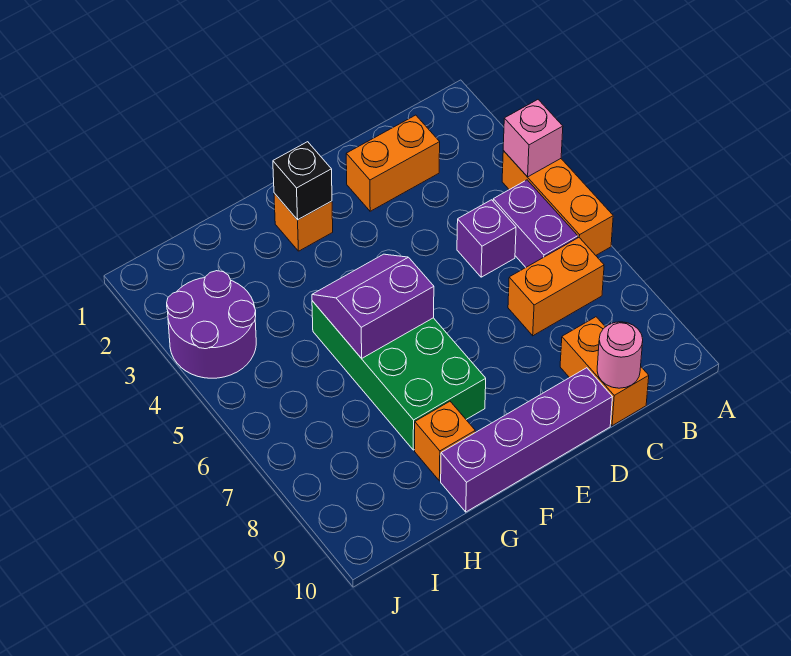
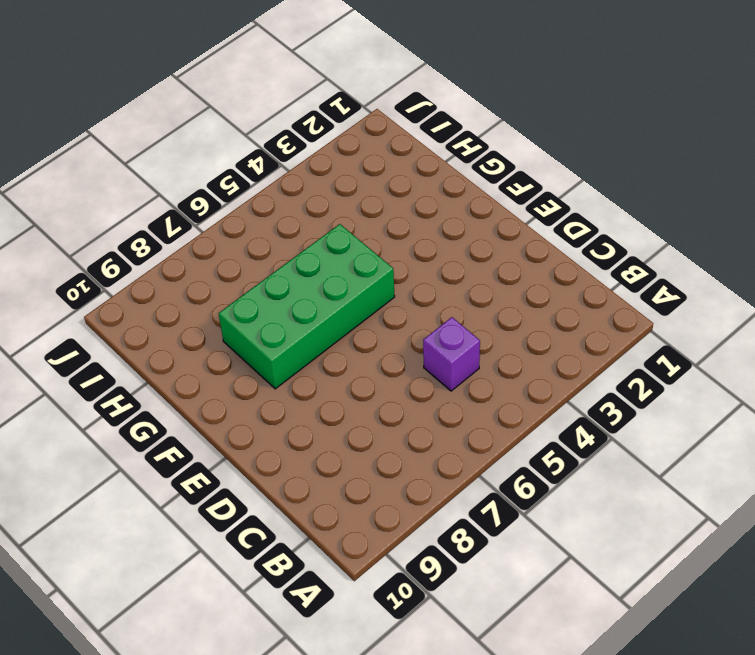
none -> orange 1x3 brick [502,151,613,255]
none -> purple 1x2 brick [493,180,578,267]
none -> orange 1x2 brick [508,238,604,336]

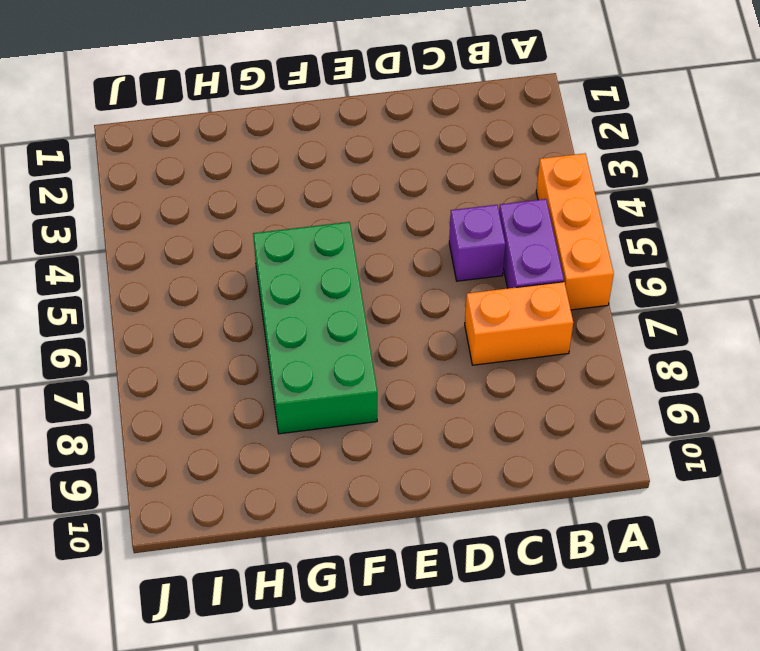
none -> orange 1x2 brick [346,115,440,211]
none -> orange 1x2 brick [560,317,649,426]
none -> purple 1x4 brick [441,368,612,512]

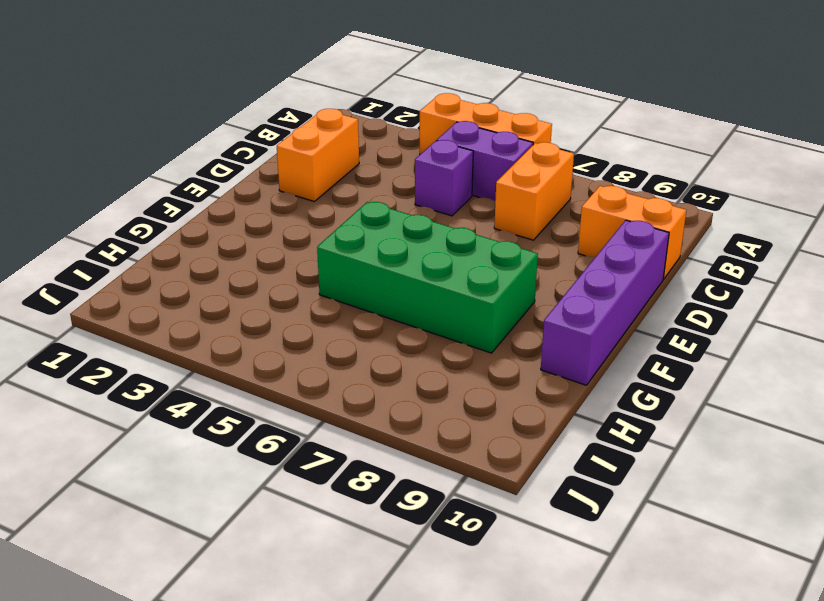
none -> orange 1x1 brick [274,193,333,251]
none -> orange 1x1 brick [415,401,475,481]
none -> purple 2x2 round brick [167,271,256,378]

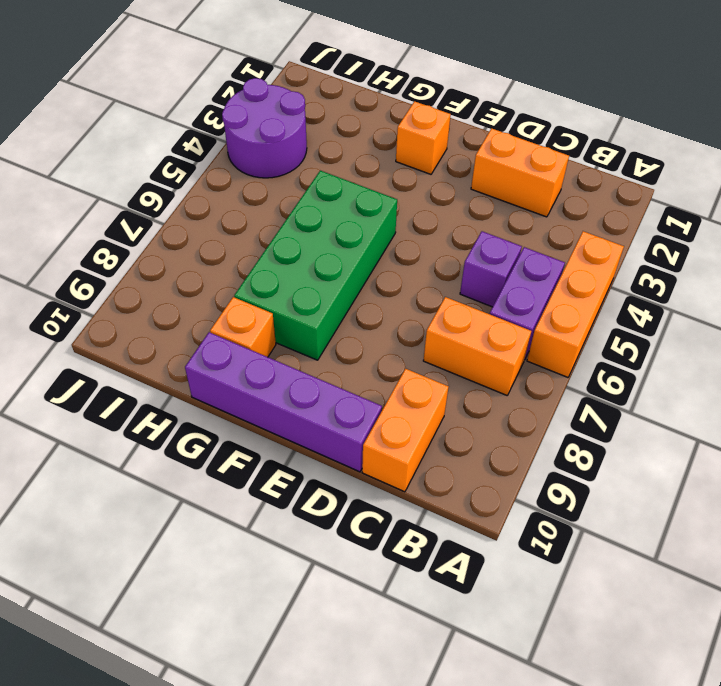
none -> pink 1x1 brick [503,100,563,177]
none -> pink 1x1 round brick [597,322,643,388]
none -> black 1x1 brick [273,142,332,220]

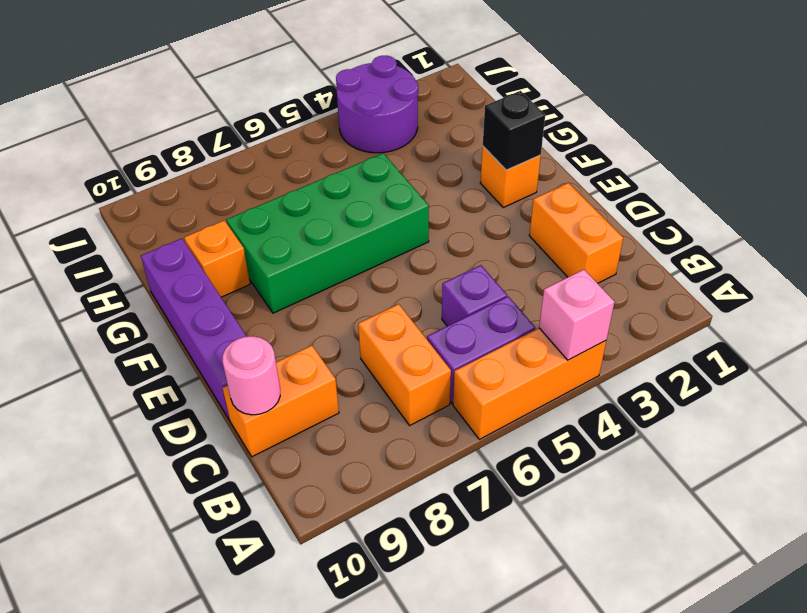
none -> purple 2x2 slope [312,254,434,358]

